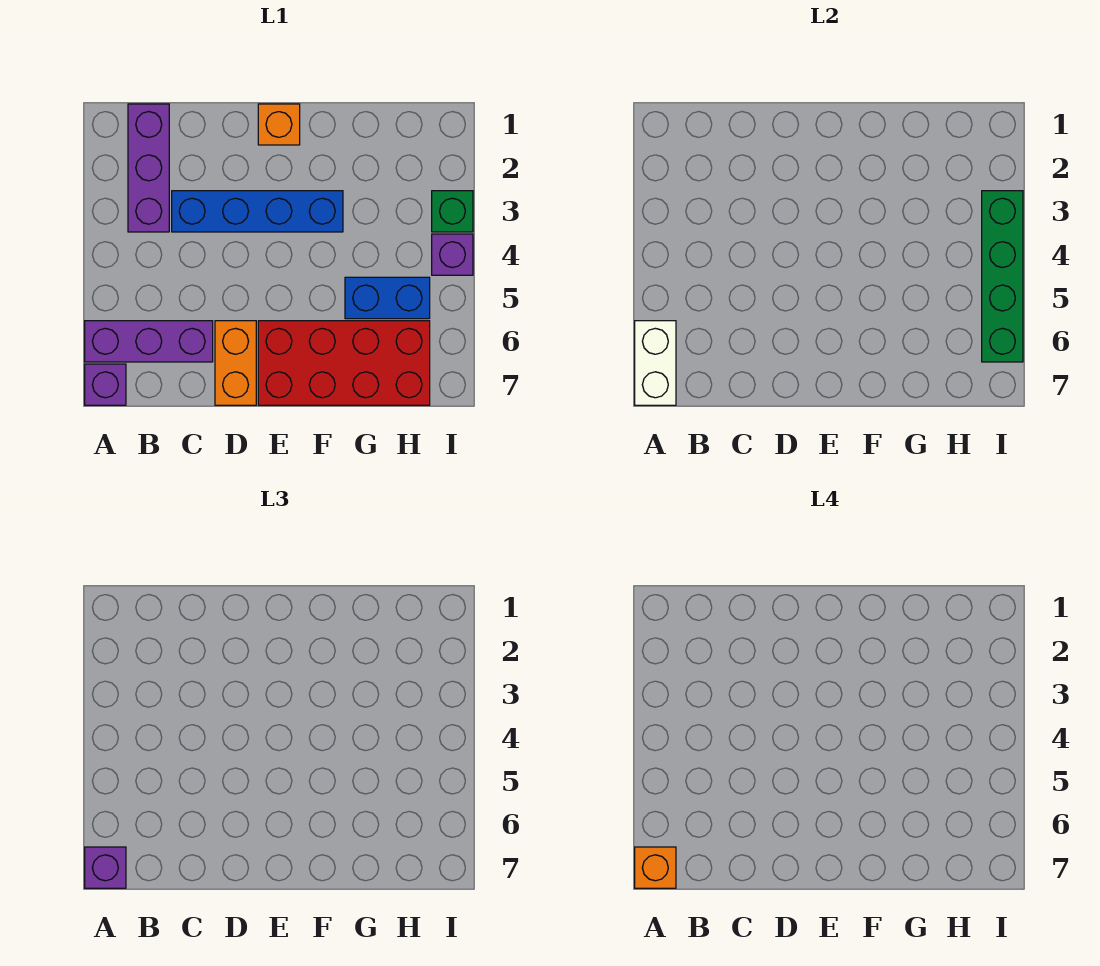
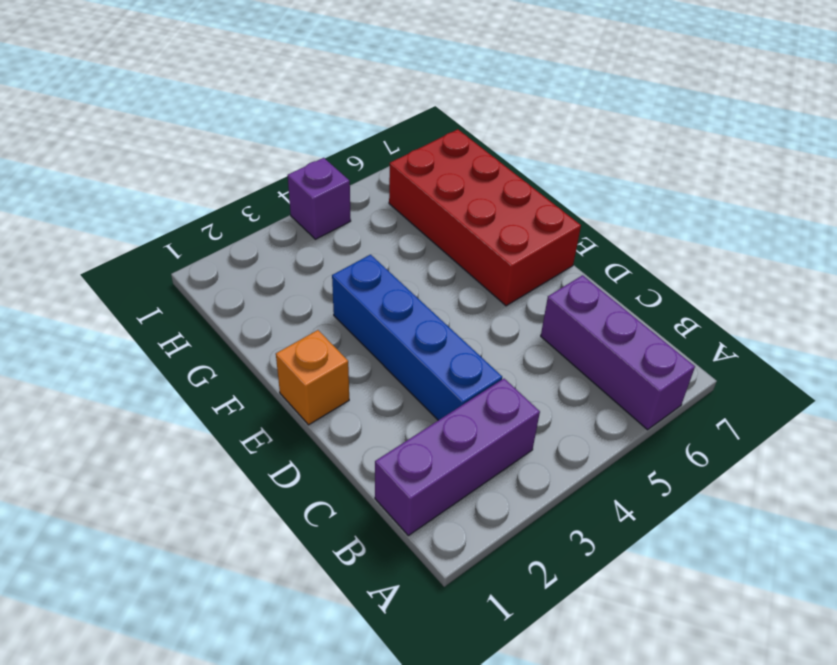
none -> purple 1x1 brick [85,364,126,405]
none -> orange 1x2 brick [215,321,256,405]
none -> blue 1x2 brick [345,277,430,319]

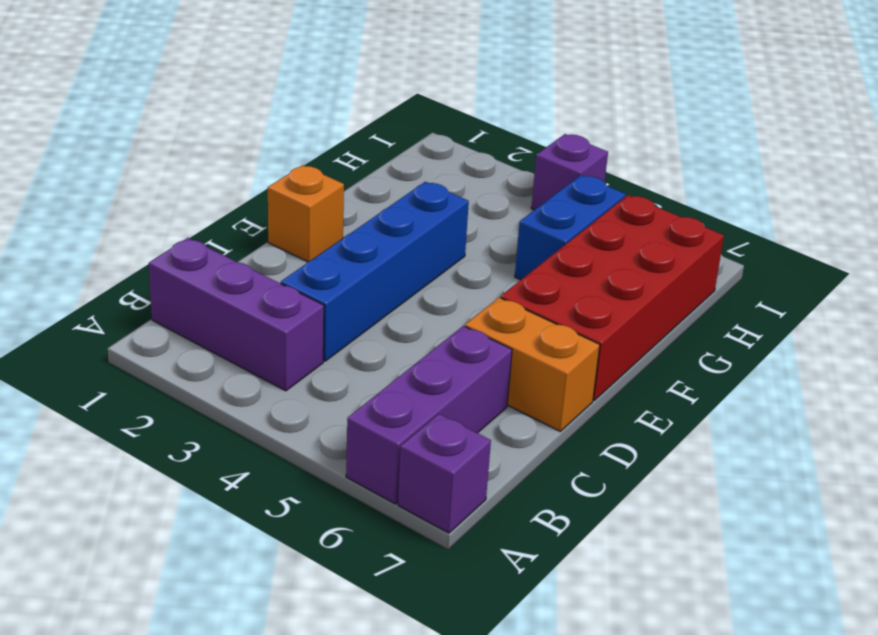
none -> green 1x1 brick [432,191,473,232]
none -> white 1x2 brick [635,321,676,405]
none -> green 1x4 brick [982,191,1023,362]

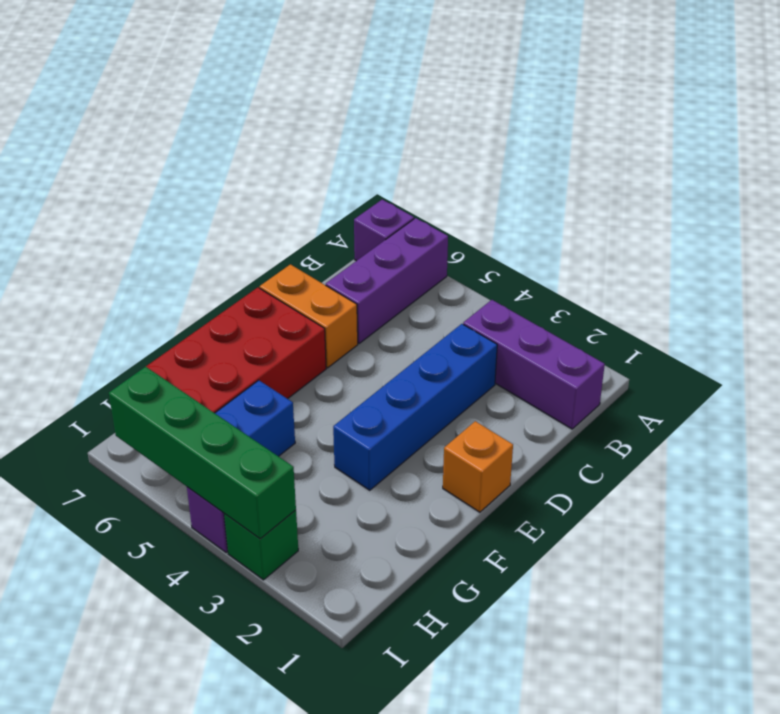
none -> white 1x2 brick [635,321,676,405]
none -> purple 1x1 brick [85,847,126,888]
none -> orange 1x1 brick [635,847,676,888]

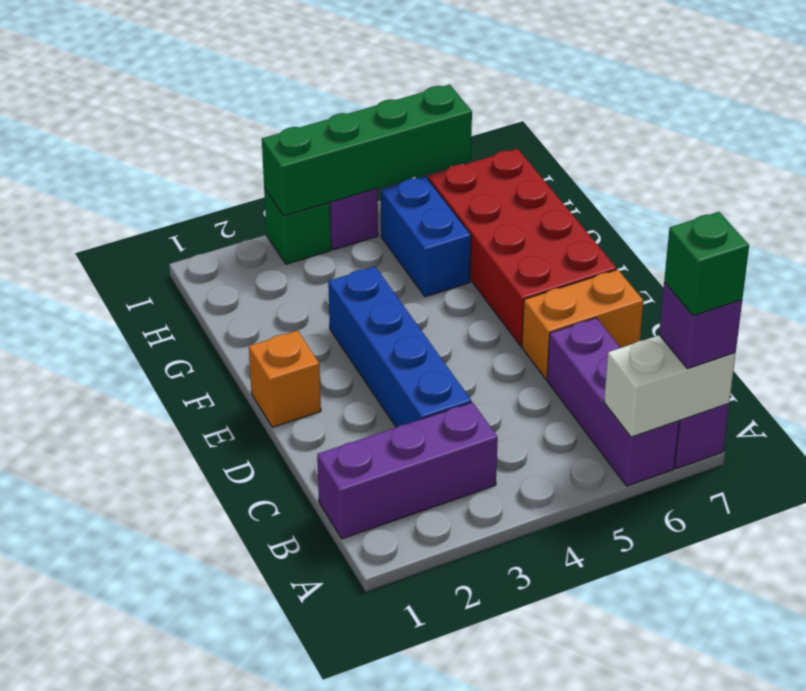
green 1x1 brick [664,212,749,316] -> orange 1x1 brick [635,847,676,888]

